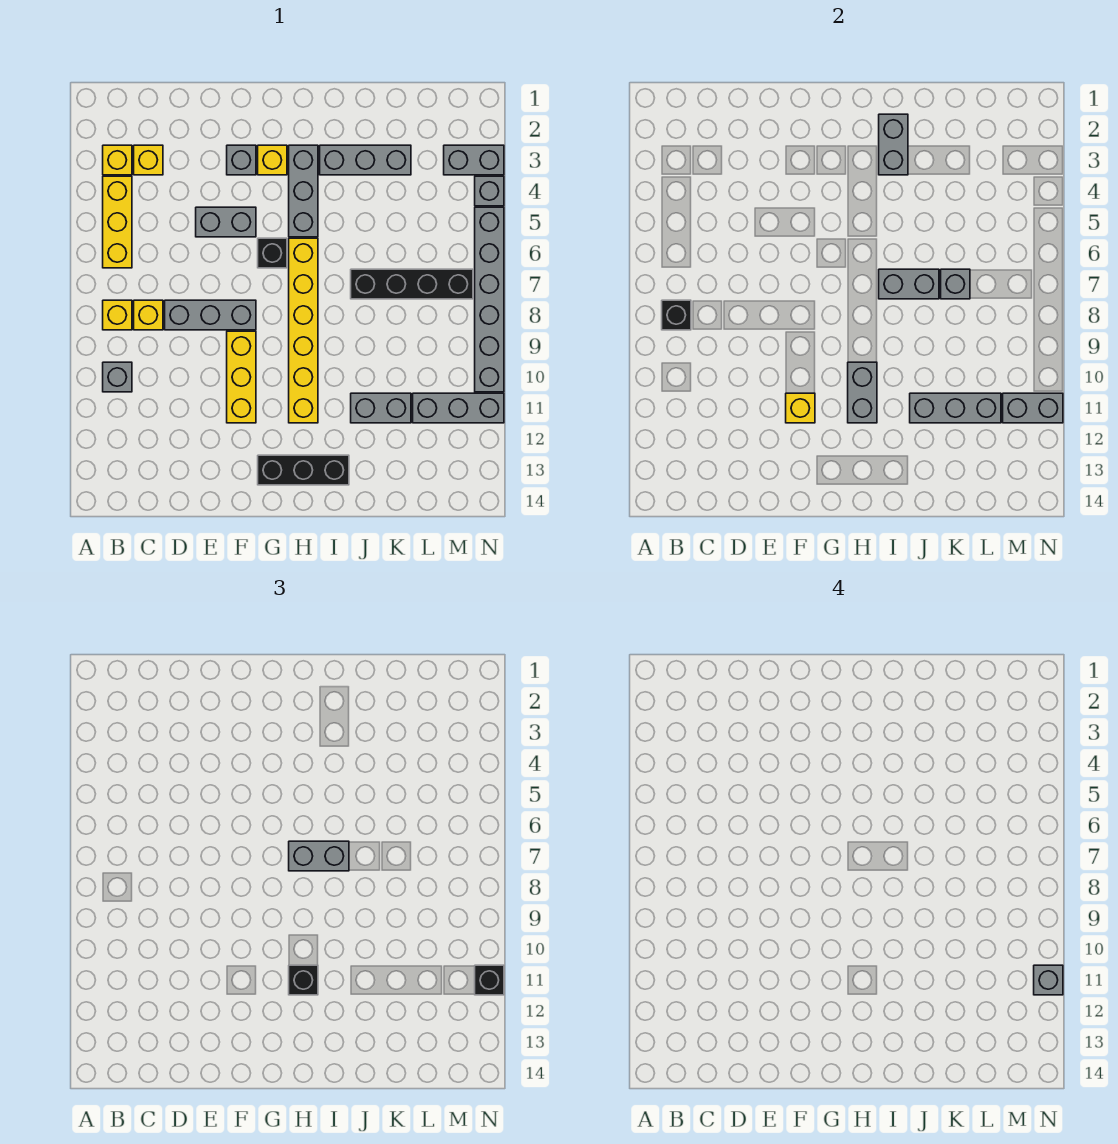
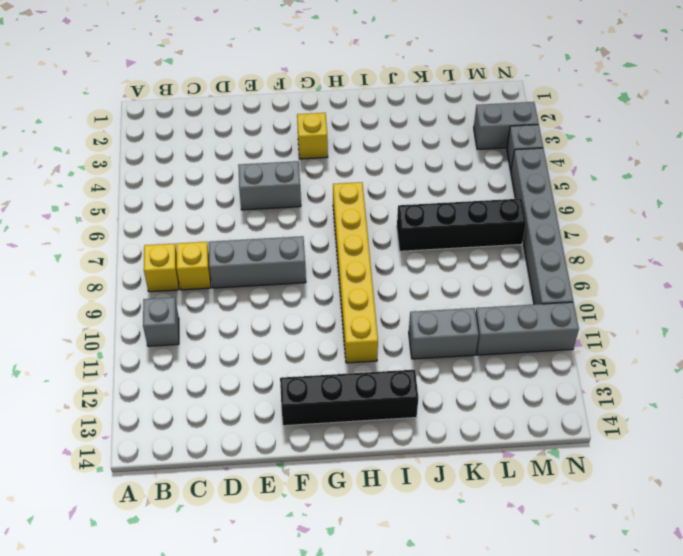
black 1x4 brick [280,370,418,426] -> black 1x3 brick [258,455,349,485]
none -> yellow 1x1 brick [103,145,132,175]
none -> yellow 1x3 brick [103,176,132,268]
none -> yellow 1x1 brick [134,145,163,175]
none -> grey 1x1 brick [227,145,256,175]

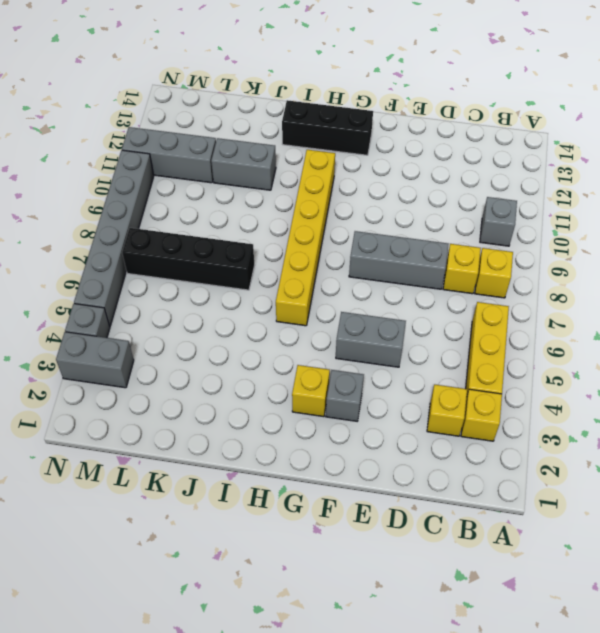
none -> yellow 1x3 brick [227,331,256,423]
none -> black 1x1 brick [258,238,287,268]
none -> grey 1x3 brick [289,145,318,237]
none -> grey 1x3 brick [320,145,411,175]

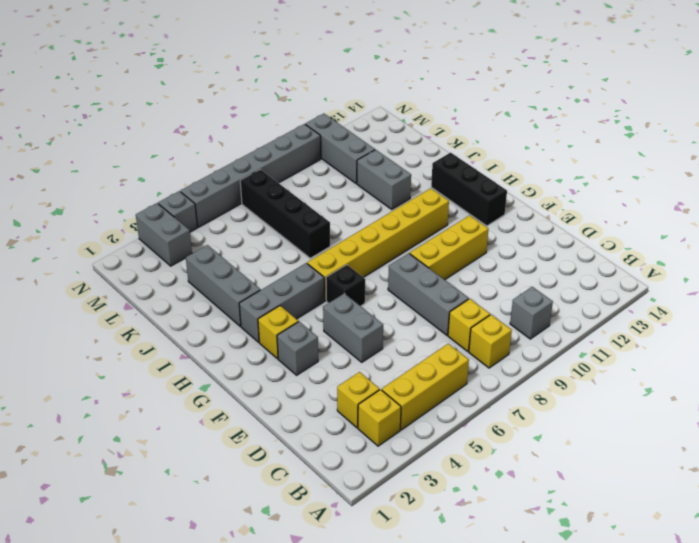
none -> black 1x1 brick [662,300,691,330]
none -> yellow 1x1 brick [786,393,815,423]
none -> grey 1x2 brick [848,362,877,423]
none -> grey 1x2 brick [879,114,908,175]

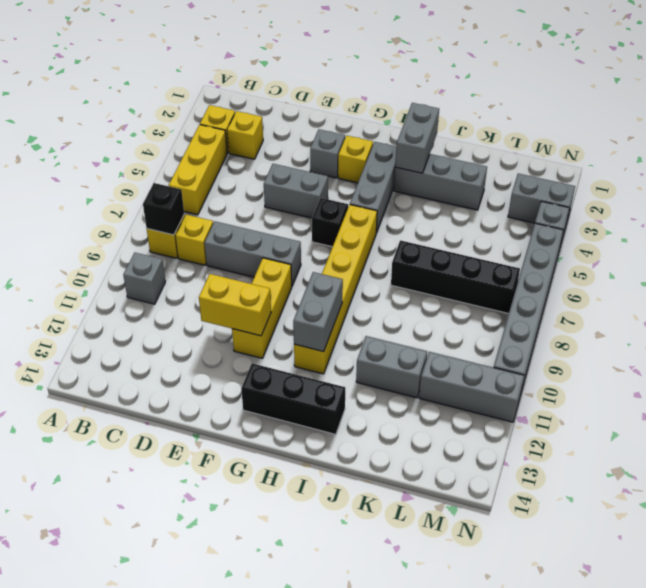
yellow 1x2 brick [199,274,271,336] -> yellow 1x1 brick [786,393,815,423]
none -> grey 1x2 brick [879,269,939,299]
none -> grey 1x3 brick [910,393,1001,423]
none -> grey 1x1 brick [941,269,970,299]
none -> grey 1x2 brick [1003,393,1063,423]

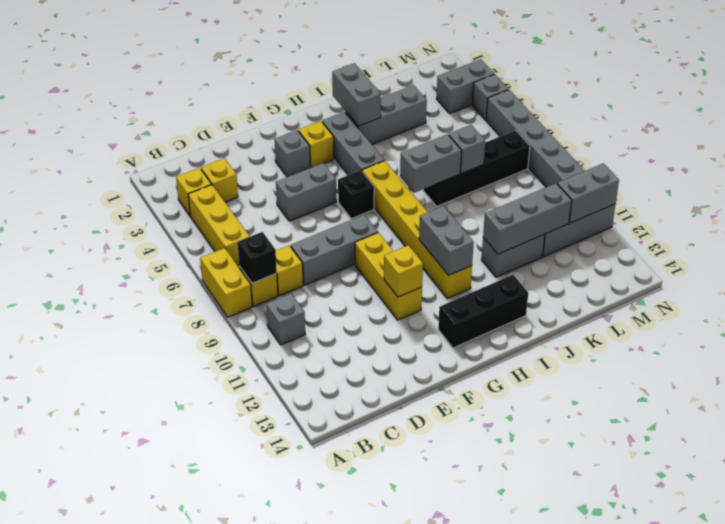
yellow 1x2 brick [200,248,252,317] -> none
none -> grey 1x2 brick [289,841,349,871]
none -> black 1x1 brick [289,965,318,995]
none -> black 1x1 brick [475,965,504,995]
none -> grey 1x1 brick [1034,965,1063,995]

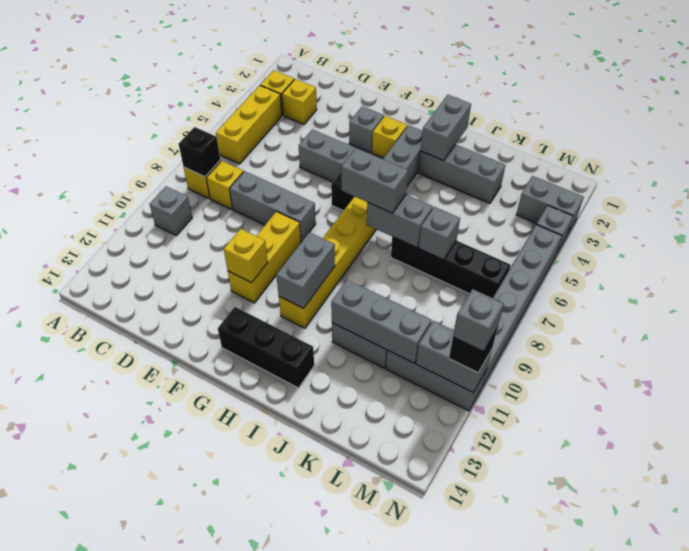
none -> black 1x1 brick [289,965,318,995]

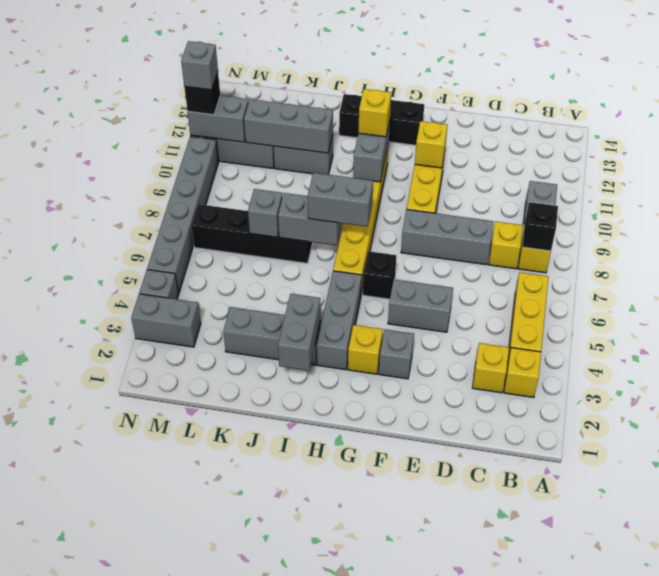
yellow 1x1 brick [358,89,391,137] -> black 1x1 brick [289,965,318,995]

